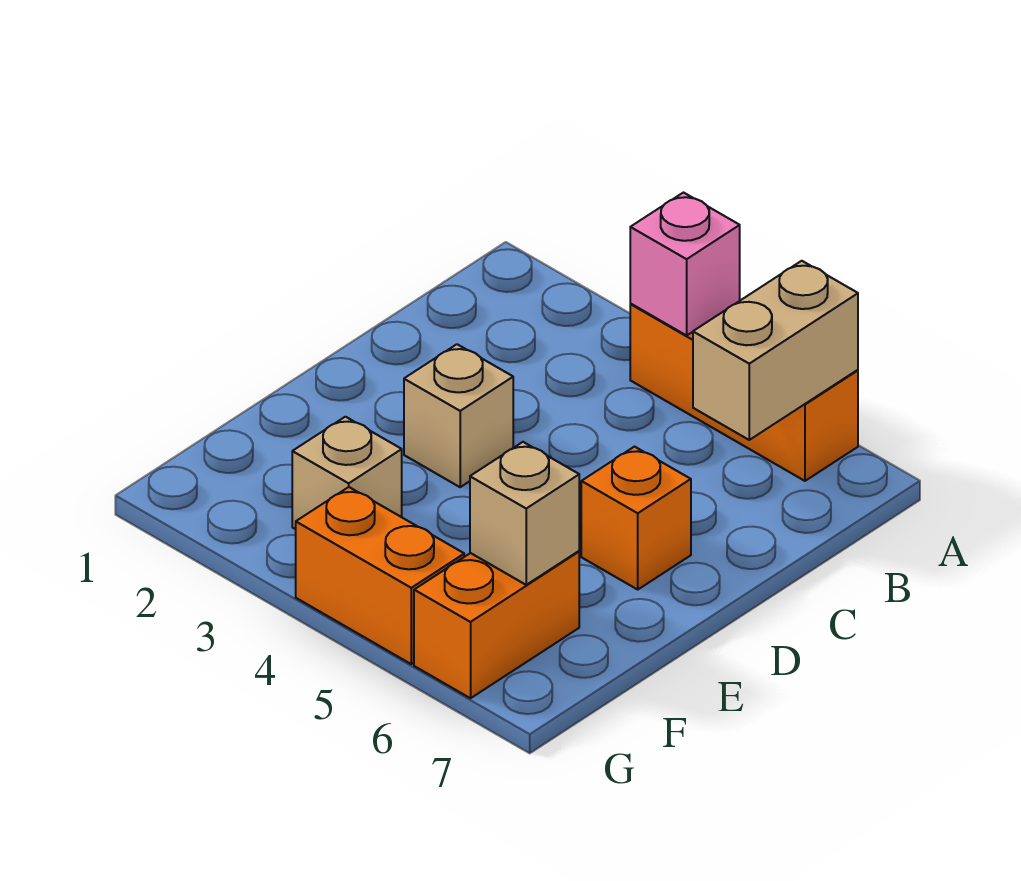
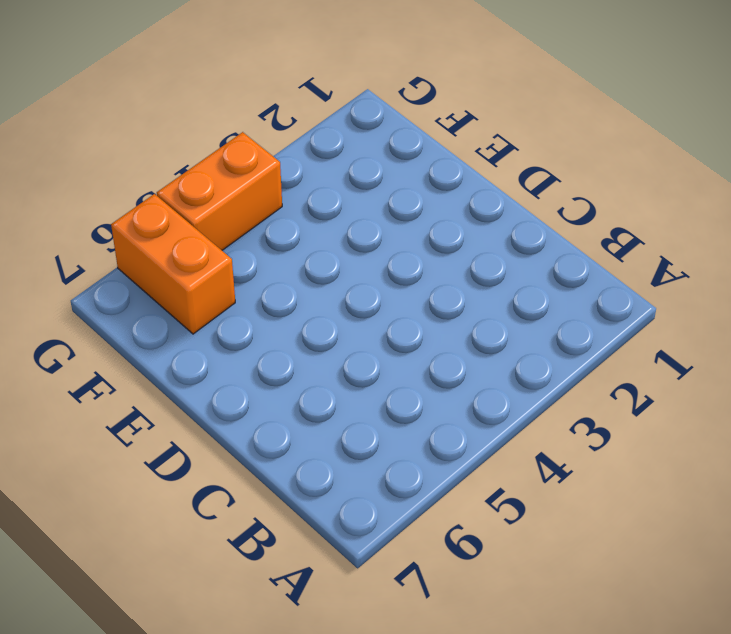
none -> orange 1x3 brick [630,304,858,481]
none -> tan 1x1 brick [404,344,513,487]

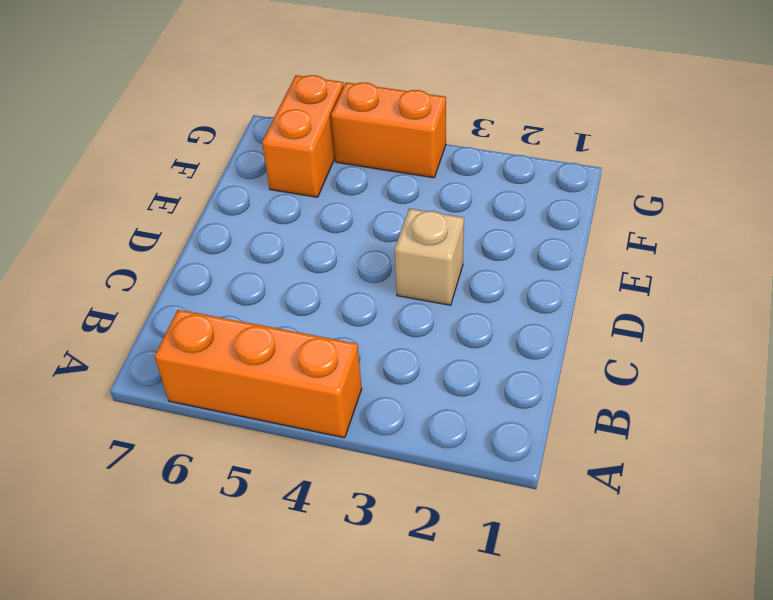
none -> orange 1x1 brick [581,447,691,589]
none -> tan 1x1 brick [292,417,402,529]

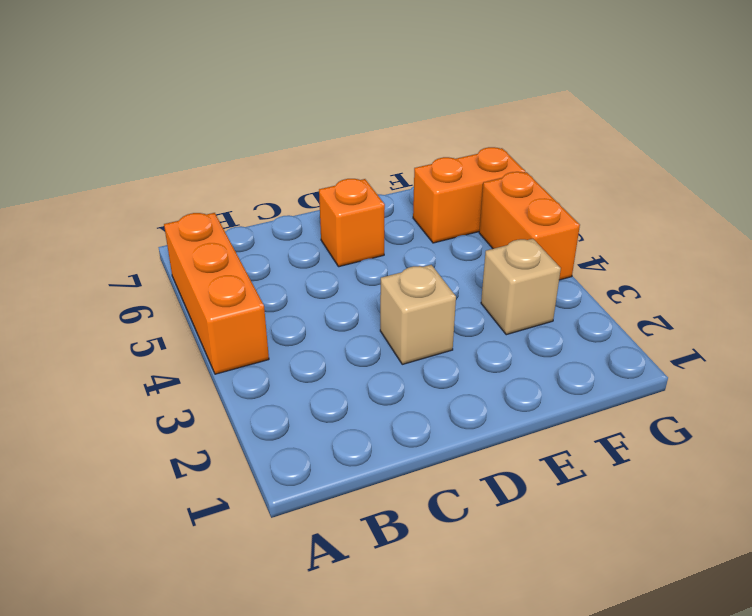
none -> pink 1x1 brick [630,193,740,335]
none -> tan 1x2 brick [693,261,858,440]

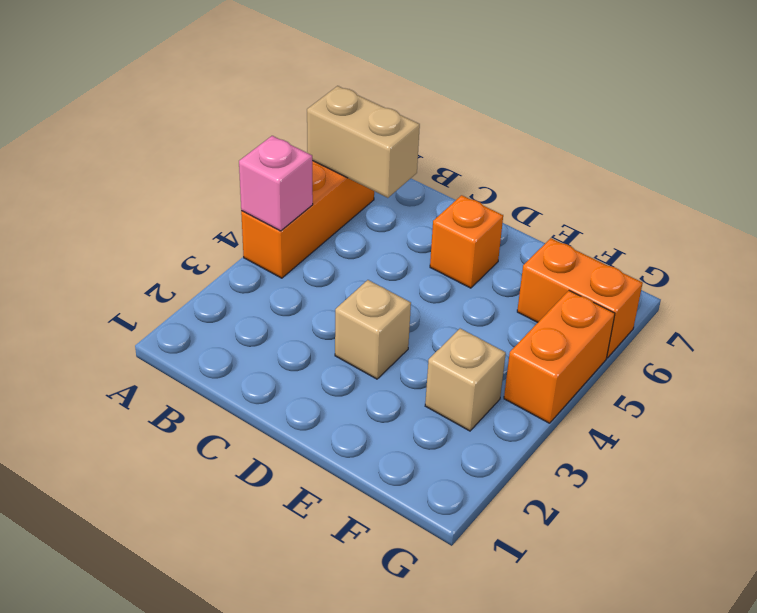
none -> tan 1x1 brick [470,442,579,585]

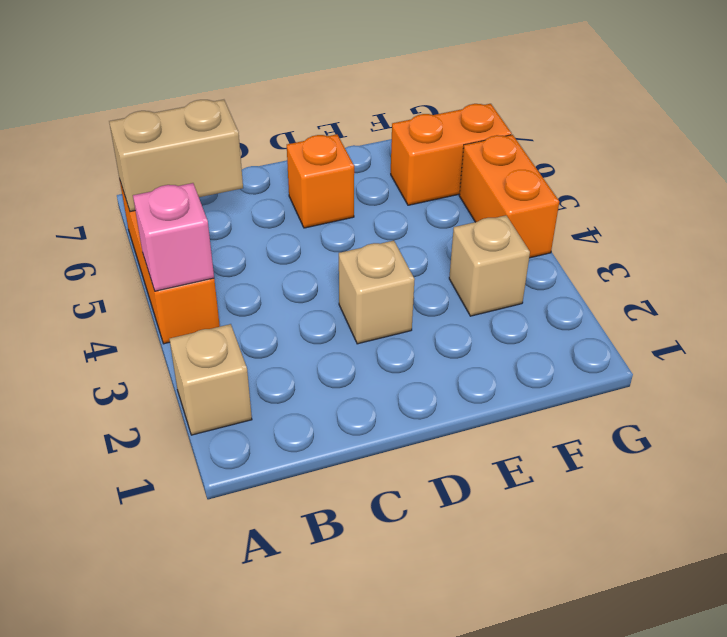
tan 1x1 brick [170,324,252,435] -> tan 1x1 brick moved to [470,442,579,585]

